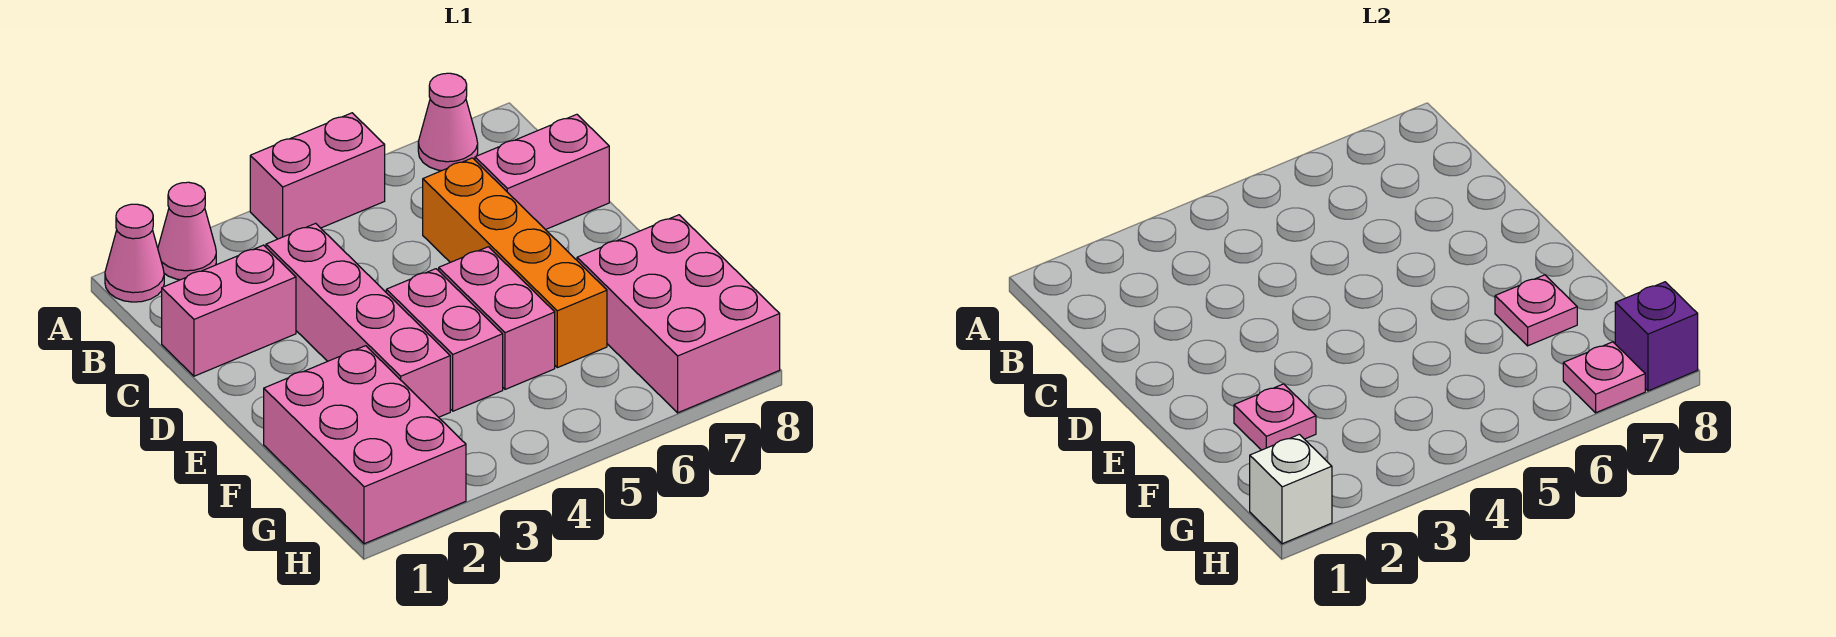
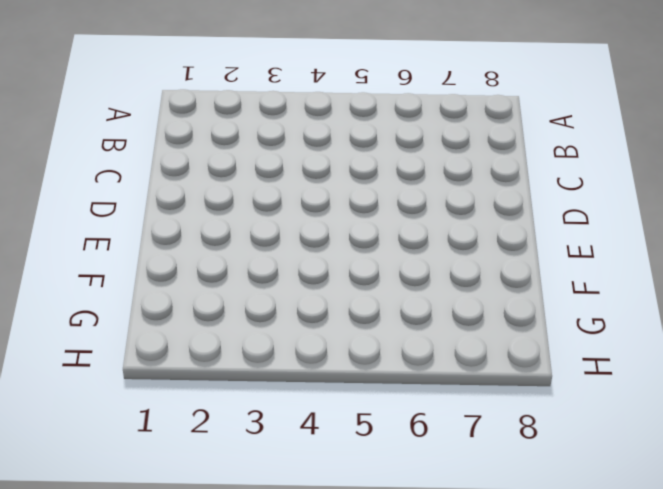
none -> pink 1x1 cone [105,204,164,302]
none -> pink 1x1 cone [158,182,216,280]
none -> pink 1x2 brick [250,113,385,239]

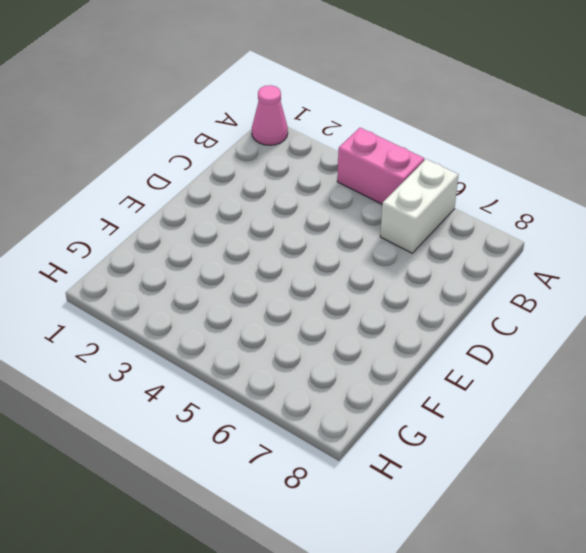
white 1x2 brick [380,159,458,253] -> none
none -> pink 1x1 cone [158,182,216,280]
none -> pink 1x1 cone [418,73,478,171]
none -> pink 1x2 brick [162,245,296,376]

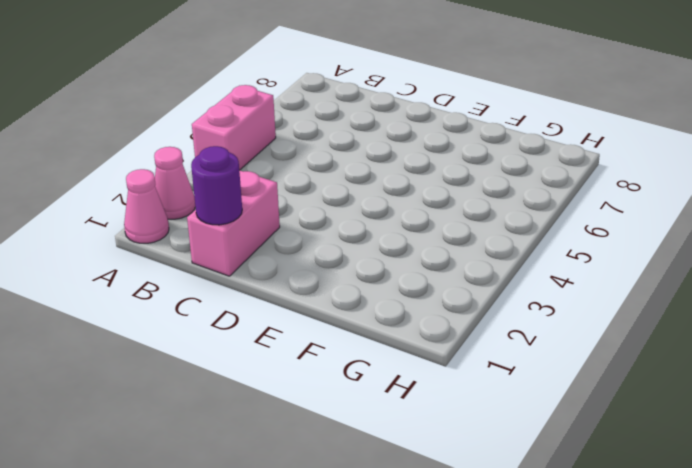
purple 1x1 round brick [191,146,242,225] -> none
none -> pink 1x1 cone [418,73,478,171]
none -> pink 1x4 brick [266,223,450,417]
none -> orange 1x4 brick [423,158,607,368]

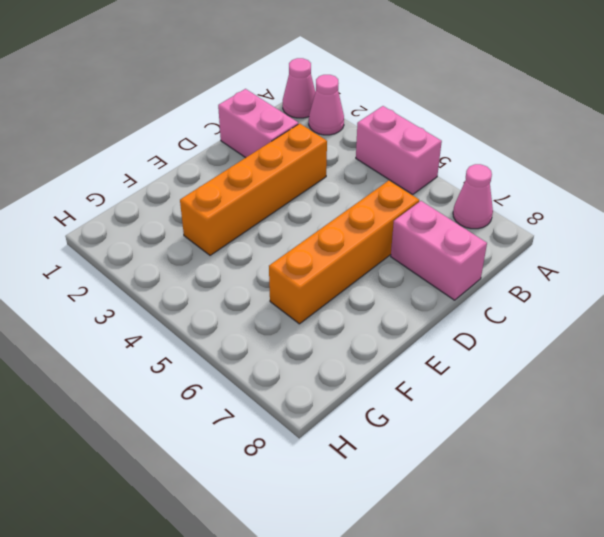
orange 1x4 brick [180,124,327,255] -> pink 1x4 brick [266,223,450,417]
none -> pink 1x2 brick [386,269,503,411]
none -> pink 1x2 brick [439,247,555,389]
none -> pink 2x3 brick [264,346,466,544]

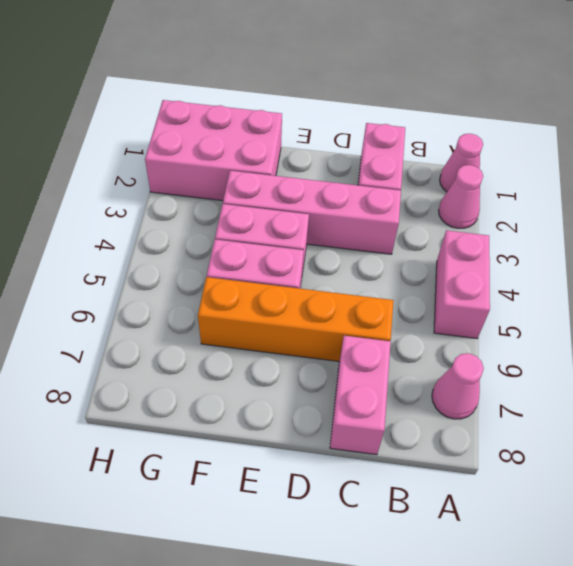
none -> pink 2x3 brick [577,215,780,413]
none -> pink 1x1 plate [1234,384,1316,450]
none -> pink 1x1 plate [1495,275,1577,346]

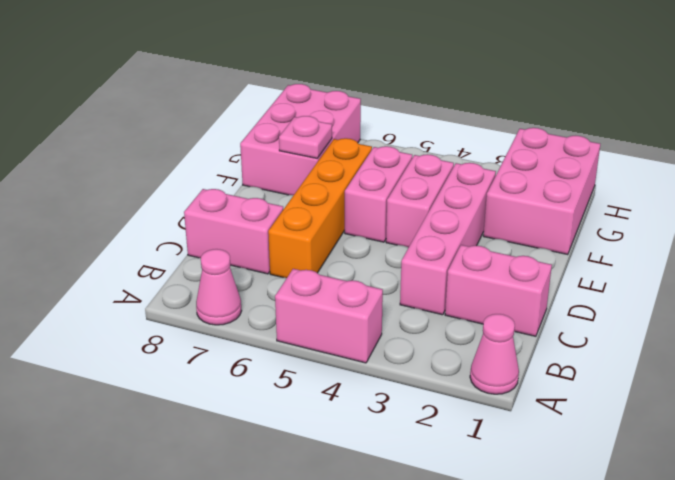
none -> pink 1x1 cone [158,182,216,280]
none -> pink 1x1 plate [1234,384,1316,450]
none -> white 1x1 brick [1250,434,1332,544]

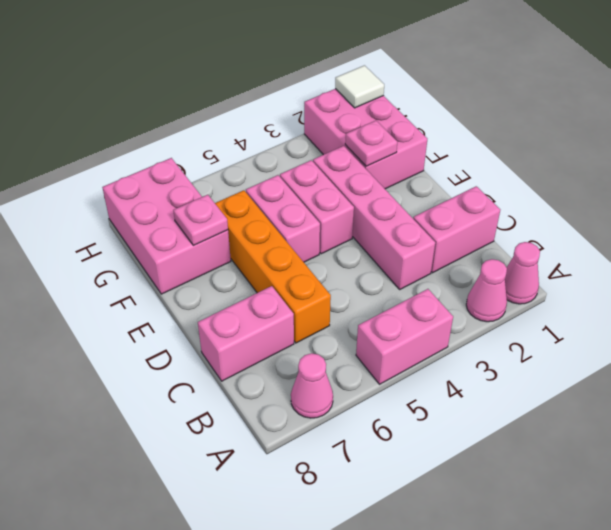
white 1x1 tile [335,65,384,108] -> white 1x1 brick [1250,434,1332,544]
none -> pink 1x1 plate [1563,342,1645,413]
none -> purple 1x1 brick [1615,282,1698,391]

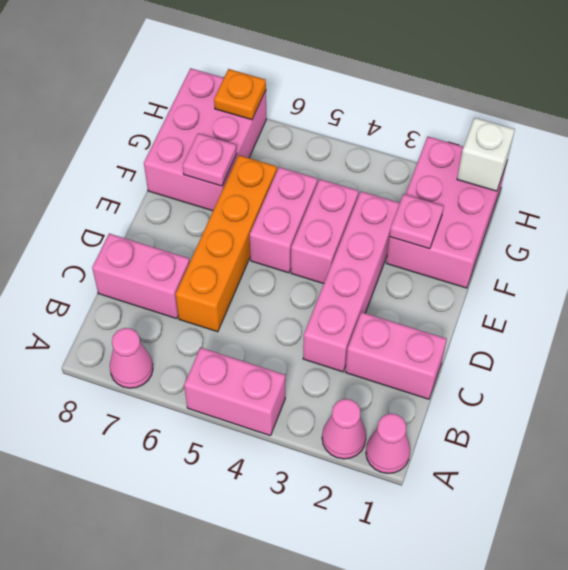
orange 1x1 plate [214,69,266,120] -> pink 1x1 plate [1563,342,1645,413]
none -> purple 1x1 brick [1615,282,1698,391]

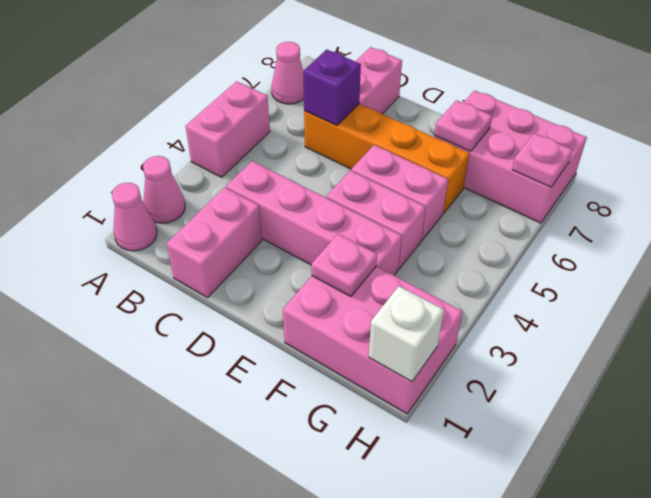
purple 1x1 brick [303,49,361,126] -> purple 1x1 brick moved to [1615,282,1698,391]

